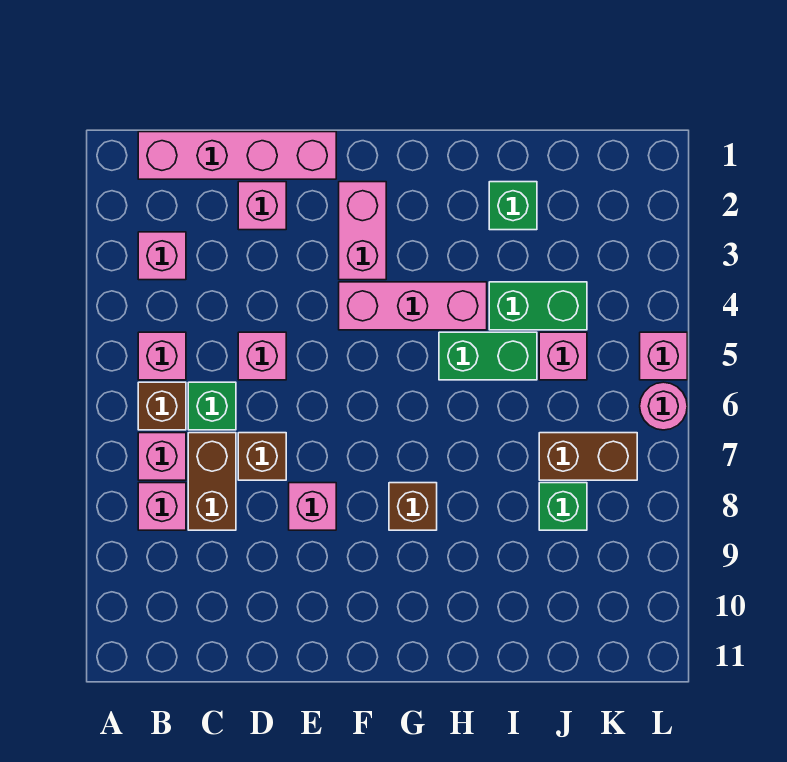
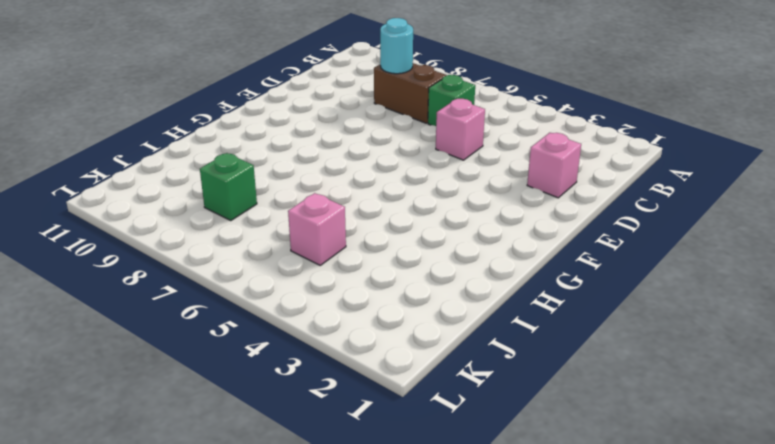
cyan 1x1 round brick [380,18,413,74] -> none
none -> pink 1x4 brick [138,132,336,179]
none -> pink 1x1 brick [138,232,186,280]
none -> pink 1x1 brick [138,332,186,380]

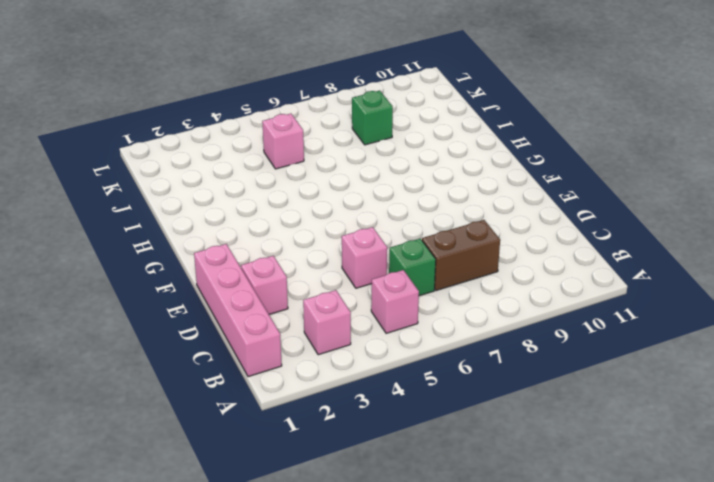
none -> brown 1x1 brick [138,382,186,430]
none -> pink 1x1 brick [138,433,186,480]
none -> pink 1x1 brick [138,483,186,530]

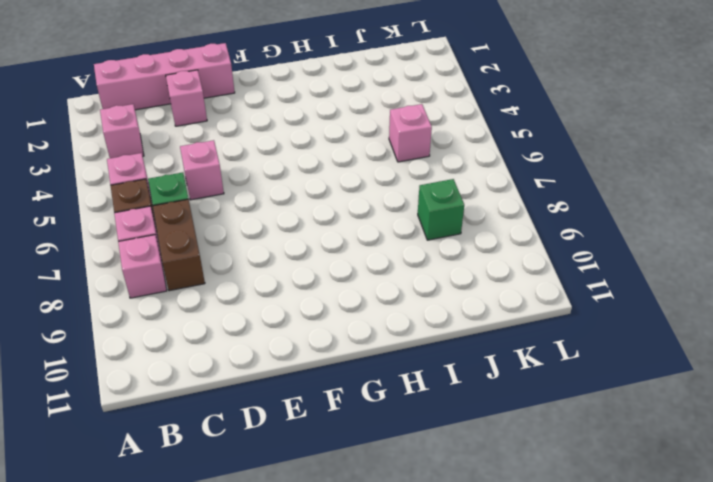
none -> brown 1x1 brick [238,433,286,480]
none -> pink 1x1 brick [289,483,336,530]
none -> pink 1x2 brick [339,182,386,280]

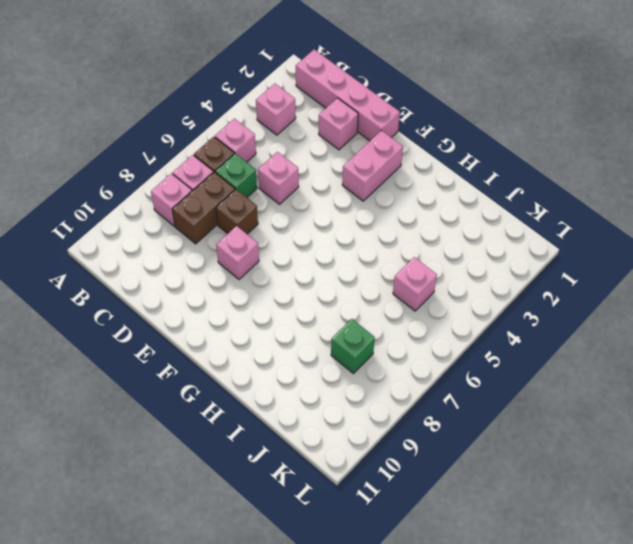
none -> pink 1x3 brick [339,282,487,330]
none -> brown 1x1 brick [389,483,437,530]
none -> green 1x2 brick [439,332,537,380]

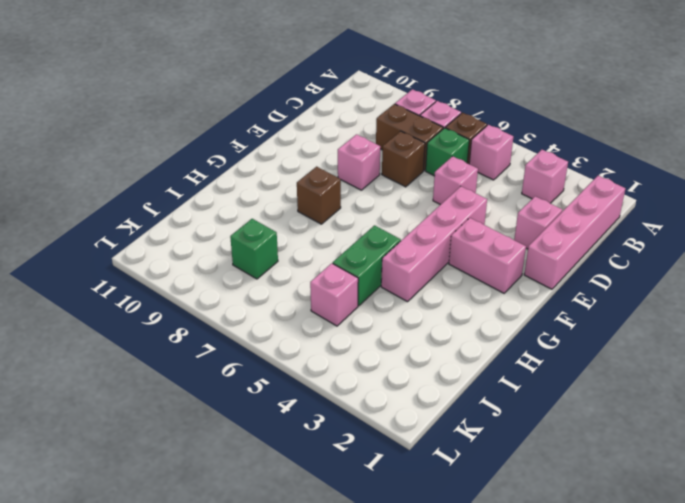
pink 1x4 brick [381,186,487,302] -> pink 1x3 brick [339,282,487,330]
none -> green 1x1 brick [489,182,537,230]
none -> green 1x2 brick [489,282,587,330]
none -> brown 1x2 brick [539,433,637,480]

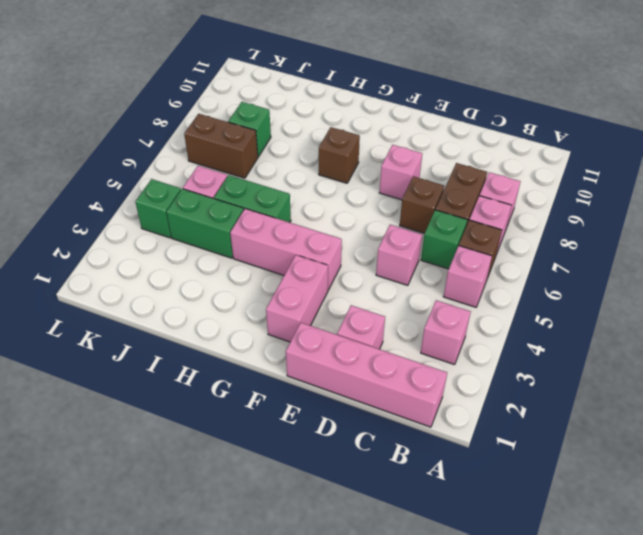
green 1x1 brick [135,179,181,238] -> green 1x1 brick moved to [489,182,537,230]
none -> pink 1x1 brick [640,332,687,380]
none -> pink 1x1 round brick [640,382,687,430]

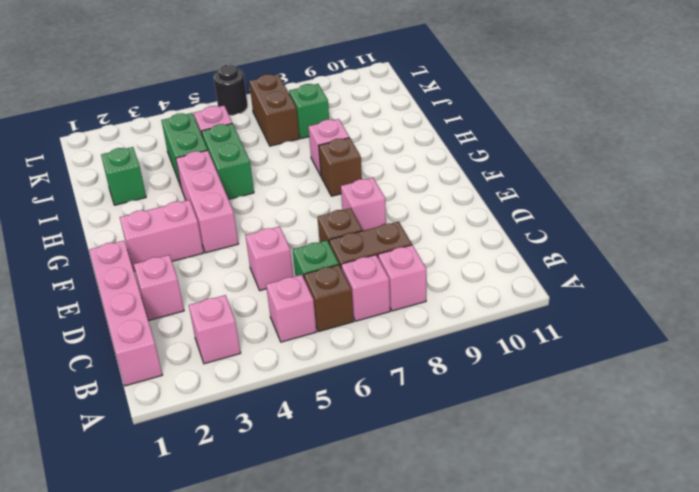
pink 1x1 brick [308,119,349,176] -> pink 1x1 brick moved to [640,332,687,380]
black 1x1 round brick [214,65,248,115] -> pink 1x1 round brick [640,382,687,430]

